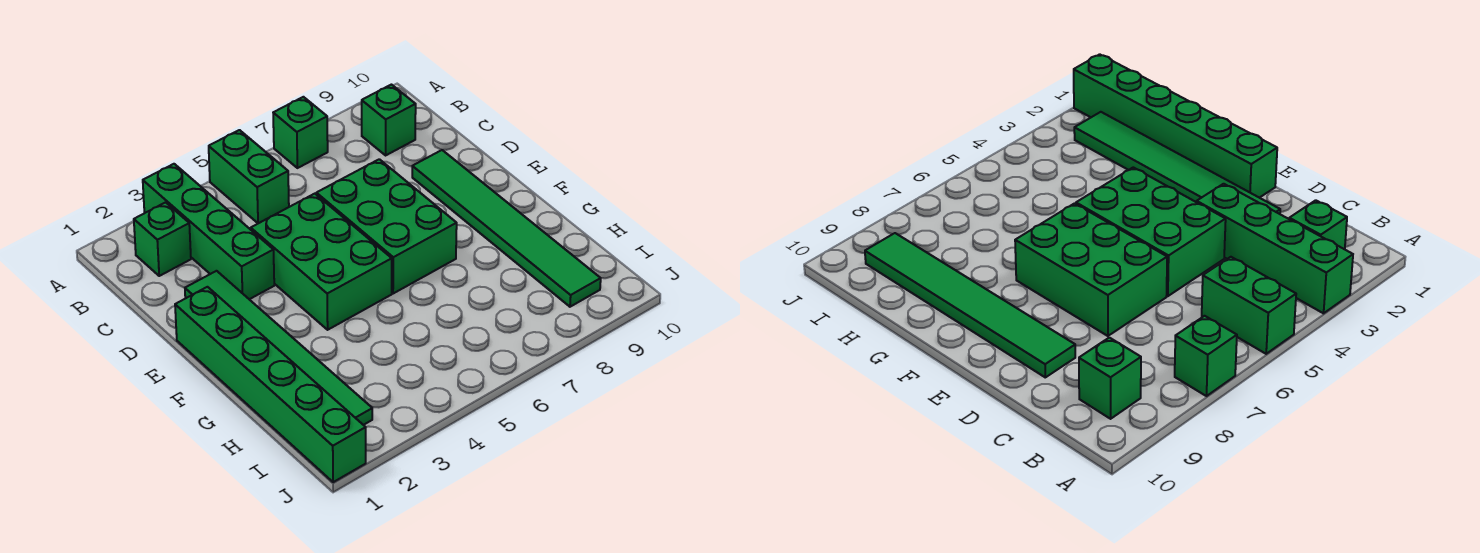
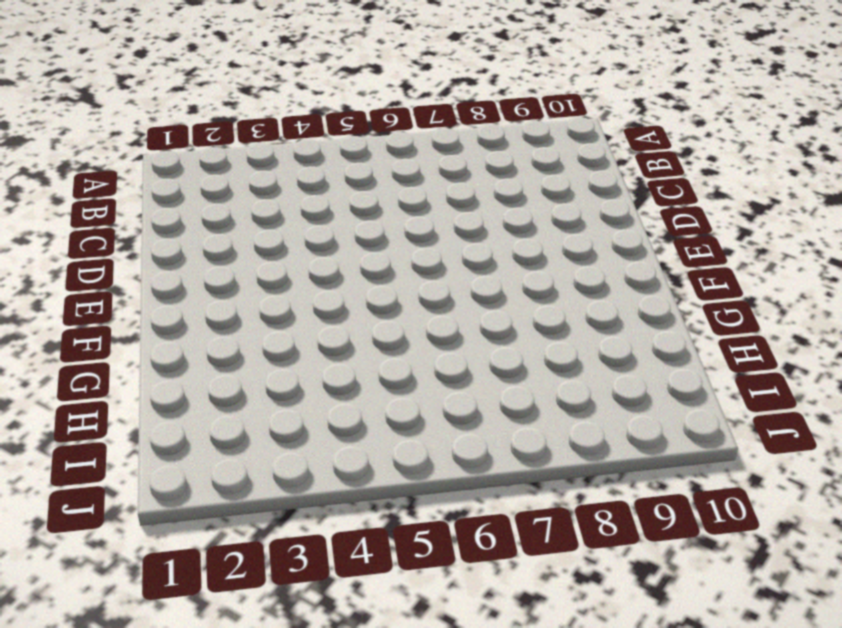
none -> green 1x4 brick [143,164,274,299]
none -> green 1x2 brick [209,130,289,223]

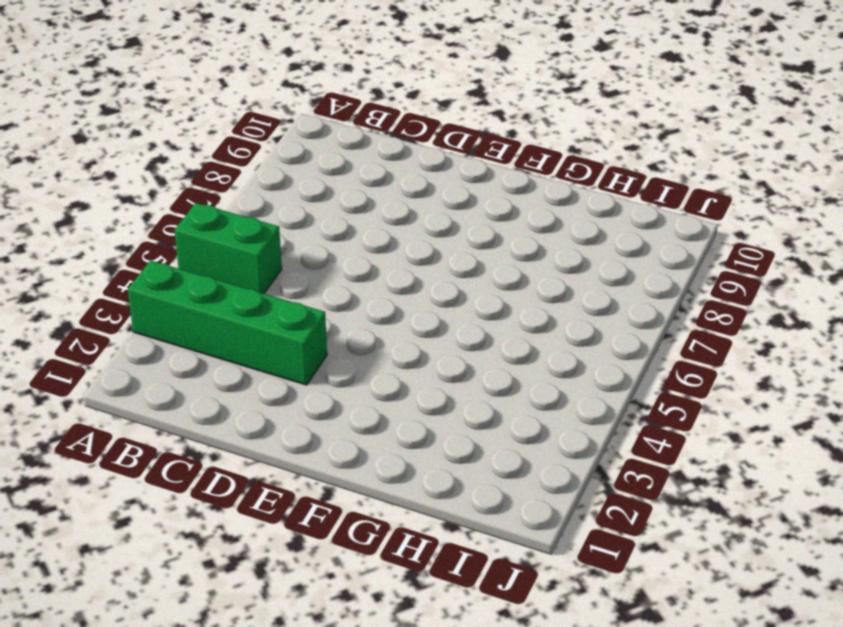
none -> green 1x1 brick [273,97,328,168]
none -> green 1x1 brick [134,202,191,276]

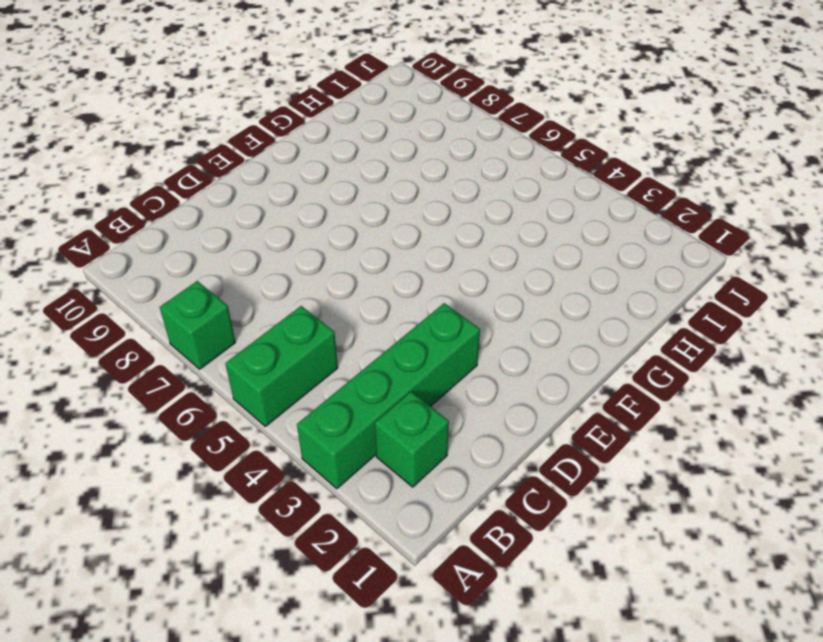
none -> green 1x1 brick [362,85,416,155]
none -> green 1x6 tile [185,271,372,425]

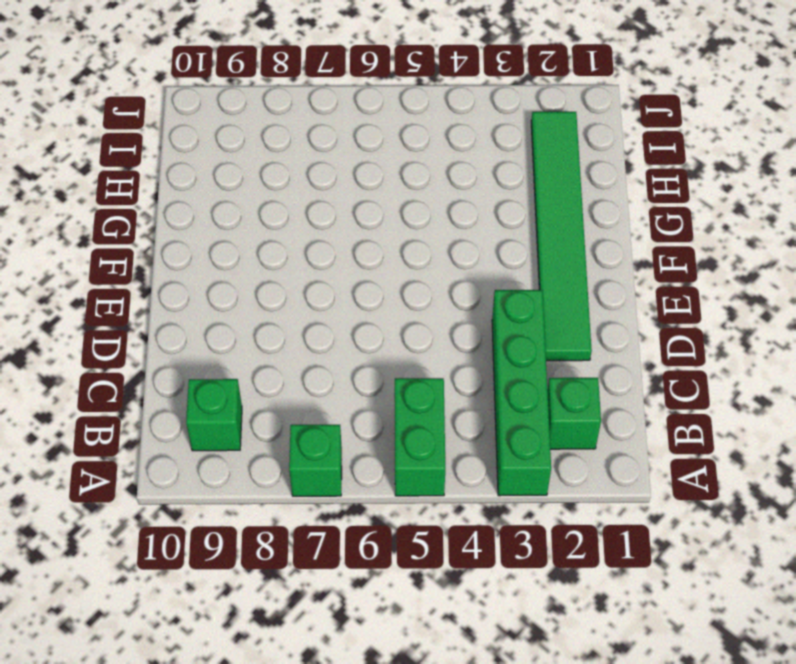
none -> green 2x3 brick [251,194,392,330]
none -> green 2x3 brick [316,159,457,294]

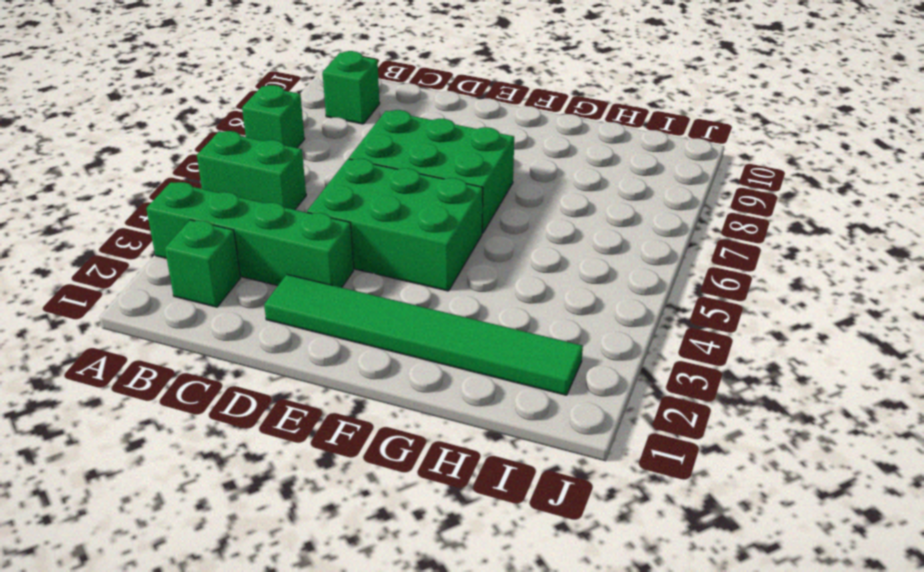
none -> green 1x6 tile [412,150,601,307]
none -> green 1x6 brick [175,287,366,482]

